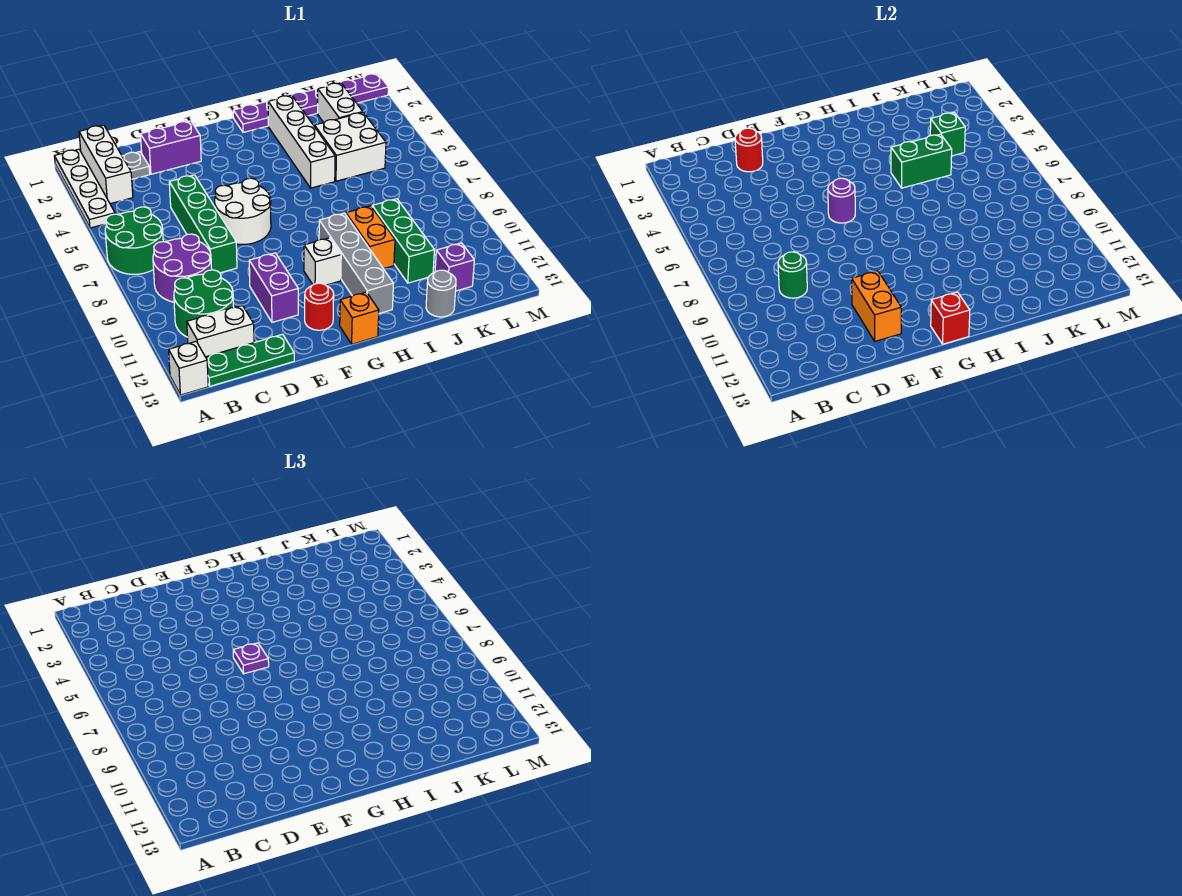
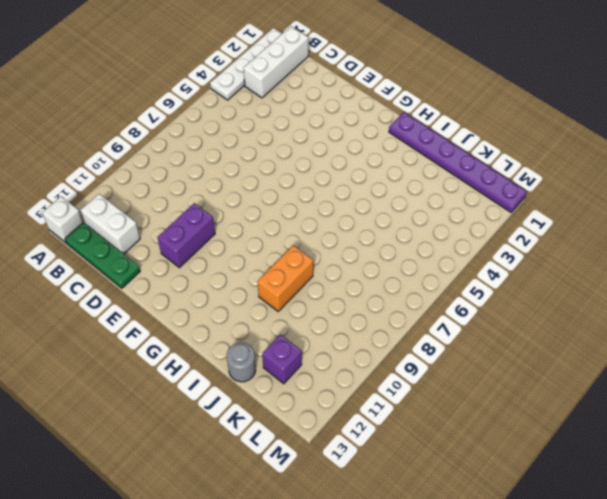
none -> green 2x2 round brick [105,207,163,274]
none -> purple 2x2 round brick [153,234,212,302]
none -> green 2x2 round brick [174,270,234,337]
none -> grey 1x1 plate [122,152,150,179]

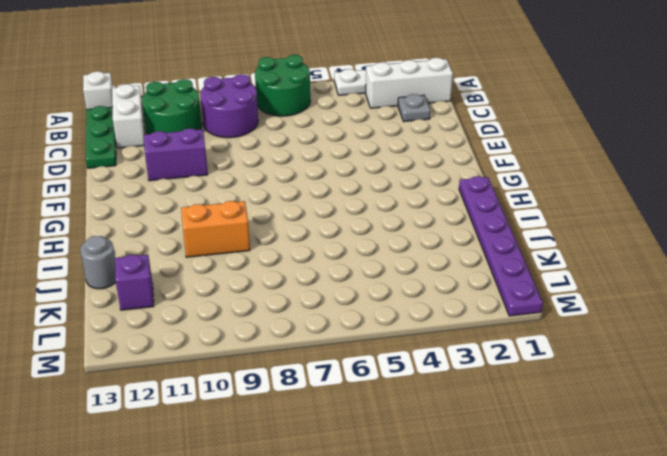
none -> purple 1x2 brick [140,121,201,174]
none -> green 1x4 brick [169,175,237,273]
none -> white 2x2 round brick [215,178,271,244]
none -> red 1x1 round brick [305,283,334,330]

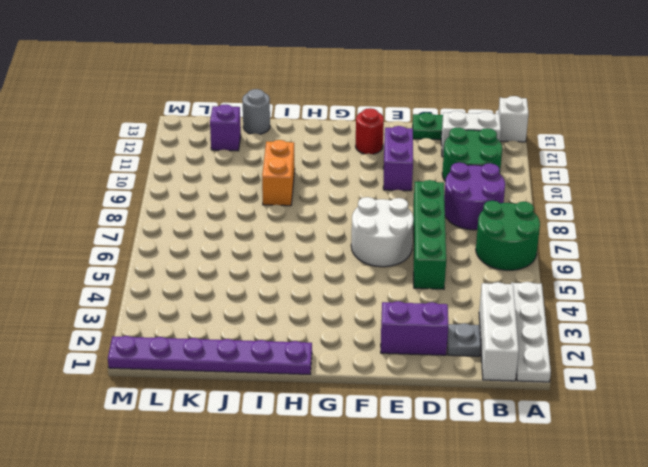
none -> white 1x1 brick [304,238,341,285]
none -> orange 1x1 brick [340,292,379,344]
none -> grey 1x4 brick [319,213,393,313]
none -> white 1x4 brick [268,95,335,188]

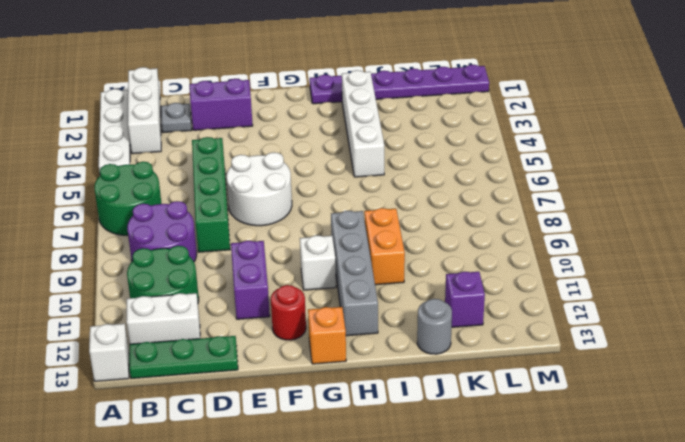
none -> white 2x2 brick [315,113,386,181]
none -> green 1x3 brick [372,199,434,283]
none -> white 1x2 brick [318,83,363,122]
none -> green 1x1 round brick [778,252,807,298]

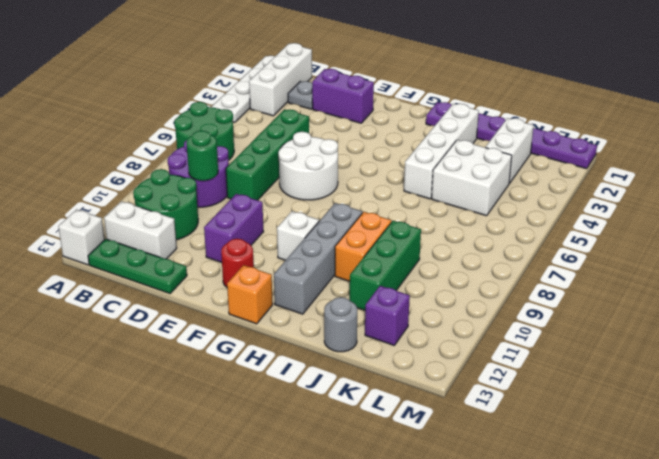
none -> red 1x1 round brick [735,128,763,172]
none -> orange 1x2 brick [852,271,901,341]
none -> purple 1x1 round brick [828,178,855,223]
none -> red 1x1 brick [931,292,970,344]

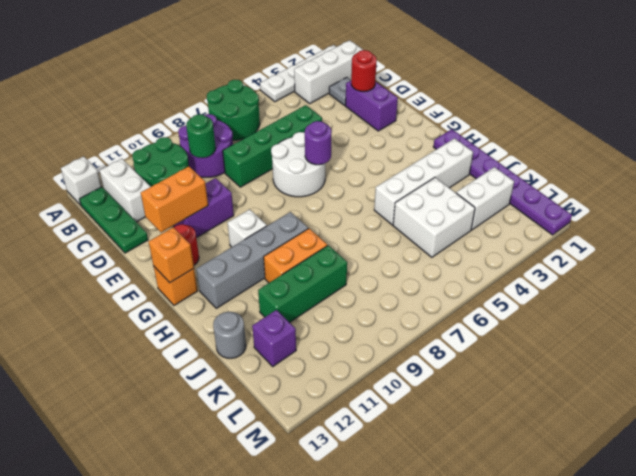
orange 1x1 brick [149,227,194,283] -> red 1x1 brick [931,292,970,344]
none -> green 1x2 brick [891,134,952,188]
none -> green 1x1 brick [930,113,965,156]
none -> purple 1x1 plate [233,643,269,674]

